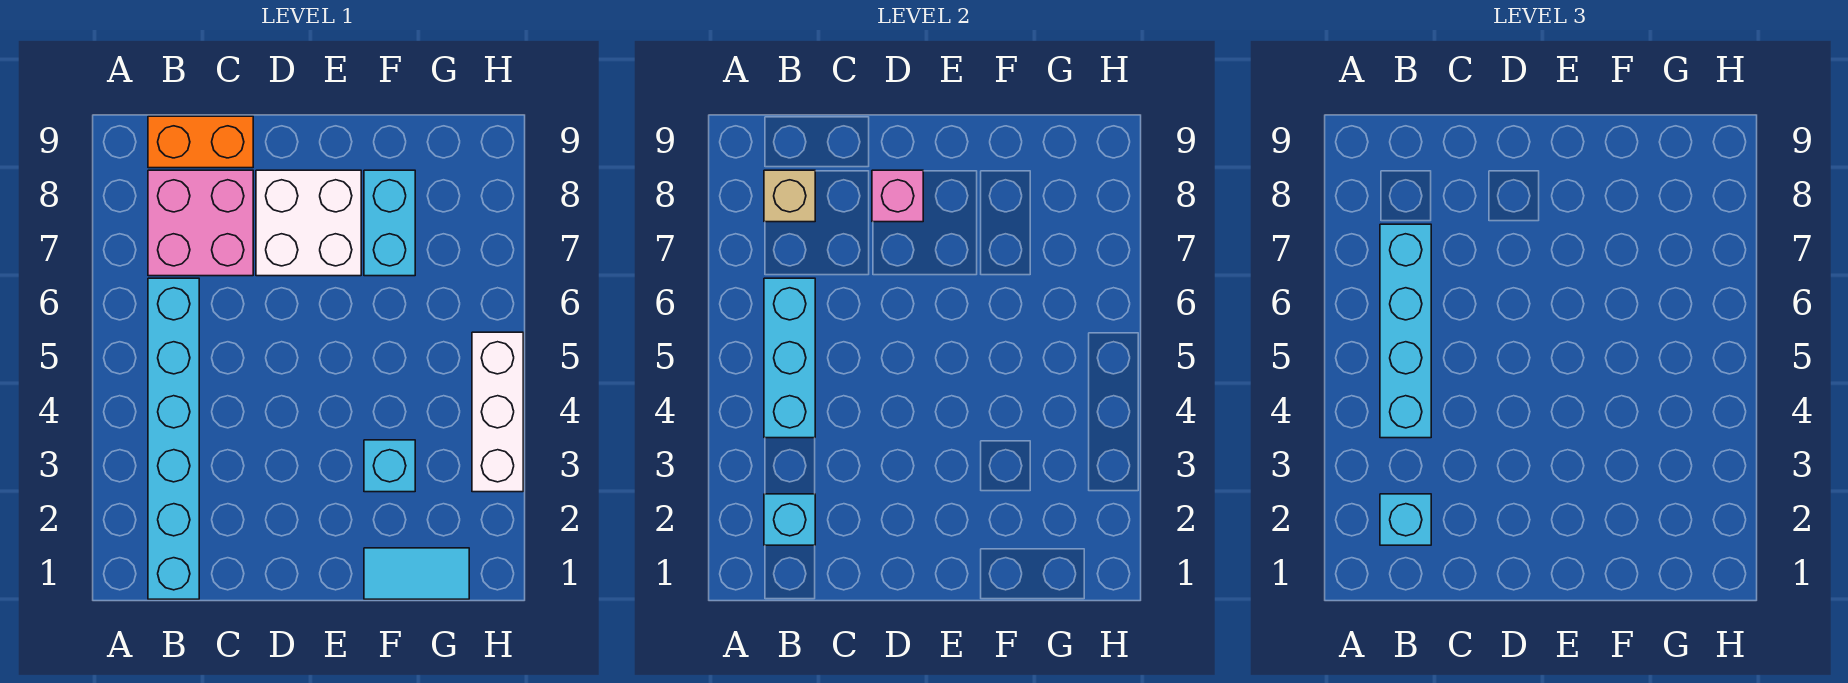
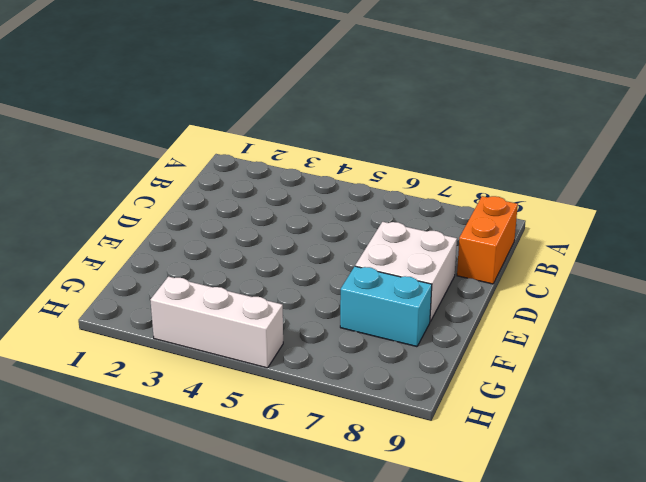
none -> cyan 1x6 brick [148,278,199,599]
none -> pink 2x2 brick [148,170,253,276]
none -> cyan 1x2 tile [364,548,469,599]

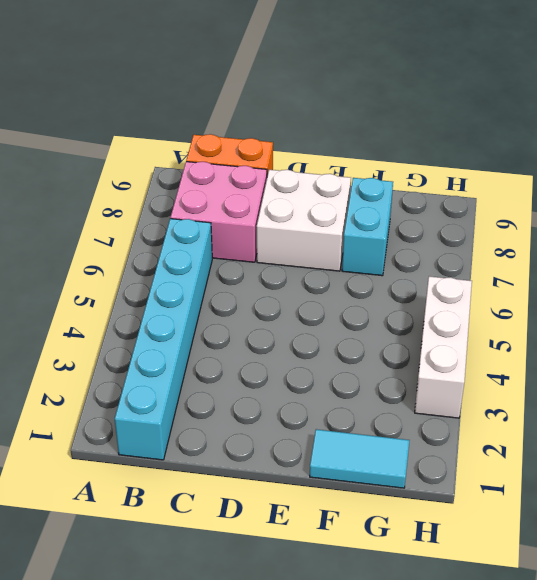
none -> cyan 1x1 brick [364,440,415,492]
none -> cyan 1x1 brick [764,494,815,545]
none -> cyan 1x3 brick [764,278,815,438]

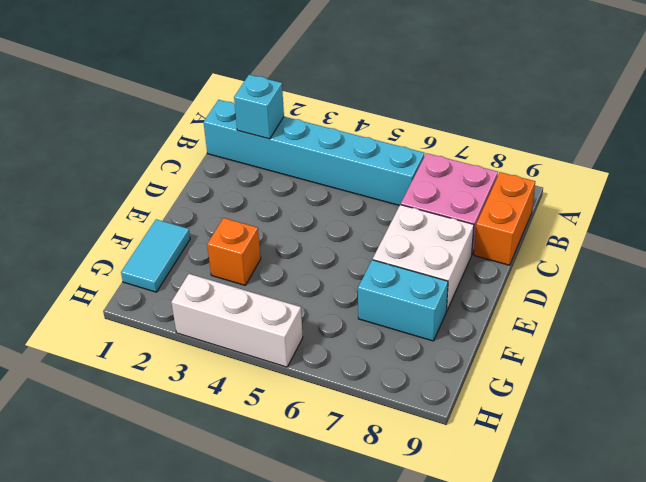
orange 1x1 brick [207,218,261,285] -> cyan 1x1 brick [364,440,415,492]
none -> cyan 1x3 brick [764,278,815,438]
none -> tan 1x1 brick [764,170,815,222]
none -> pink 1x1 brick [872,170,923,222]

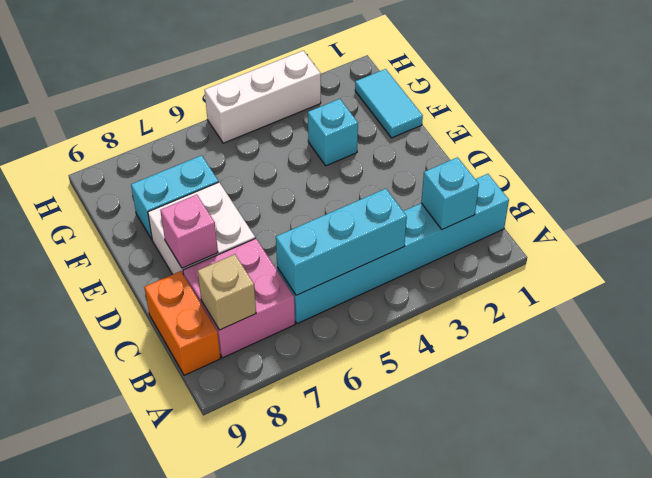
none -> cyan 1x1 brick [1380,494,1431,545]
none -> cyan 1x4 brick [1380,224,1431,438]

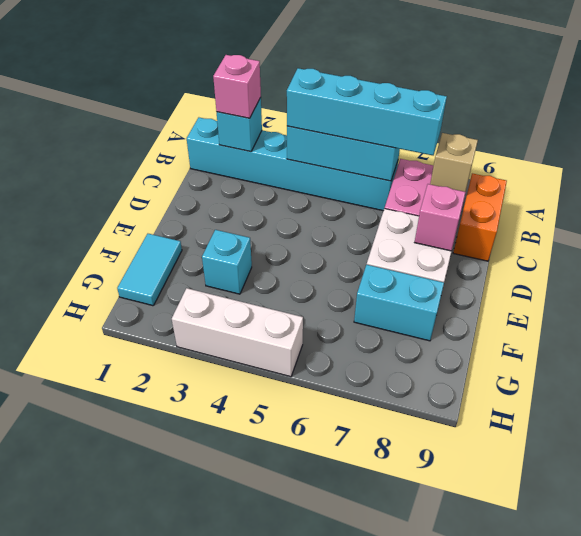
pink 1x1 brick [213,55,261,118] -> cyan 1x1 brick [1380,494,1431,545]

